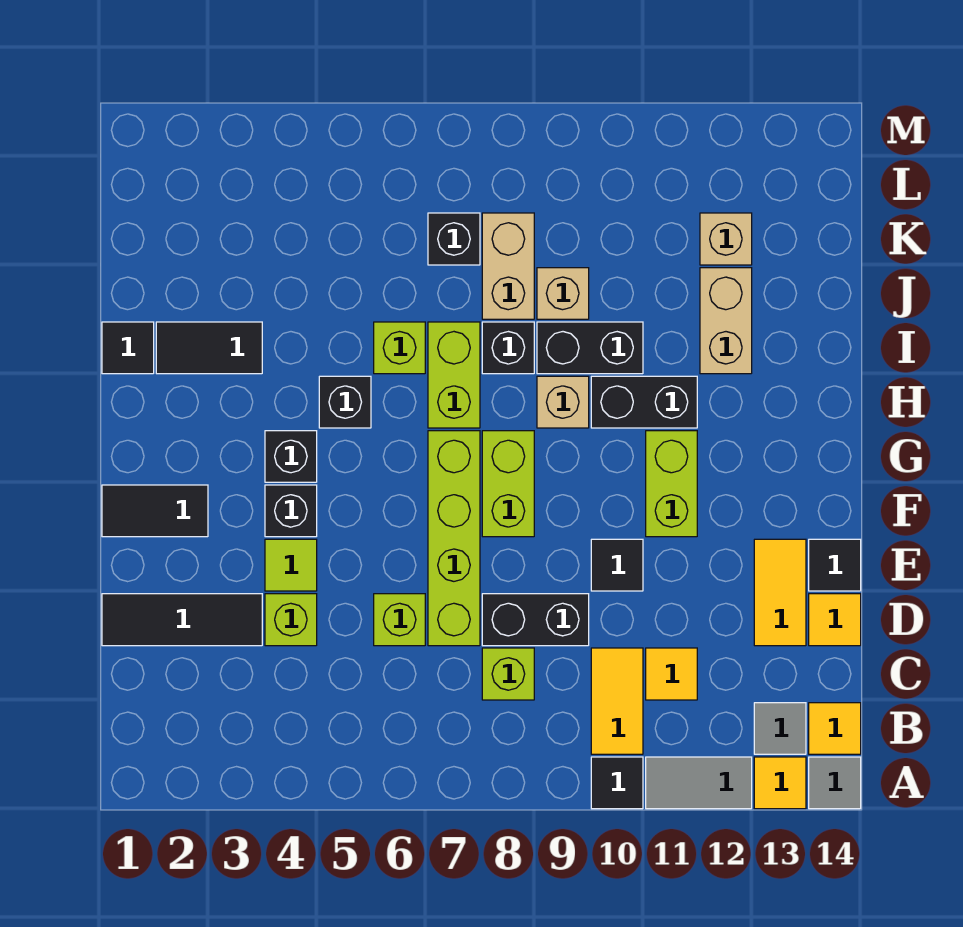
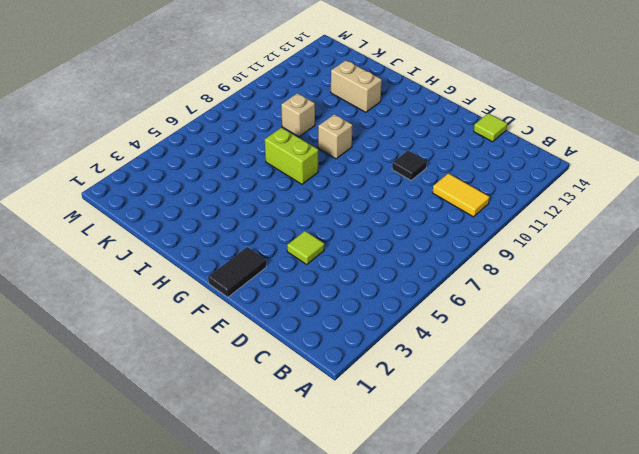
lime 1x1 tile [474,113,507,142] -> yellow 1x1 tile [809,594,861,646]
none -> black 1x1 tile [591,757,643,809]
none -> grey 1x2 tile [646,757,752,809]
none -> yellow 1x1 tile [754,757,806,809]
none -> grey 1x1 tile [809,757,861,809]

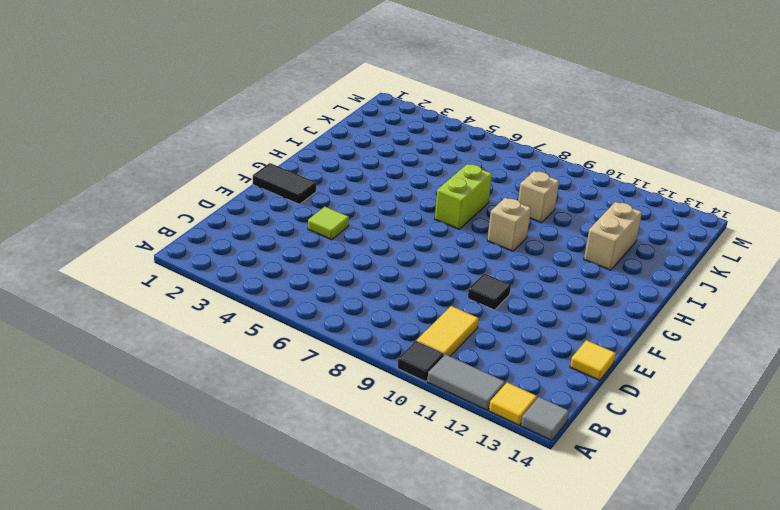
none -> grey 1x1 tile [754,703,806,754]
none -> yellow 1x1 tile [809,703,861,754]
none -> lime 1x1 brick [482,648,534,700]
none -> yellow 1x1 tile [646,648,697,700]

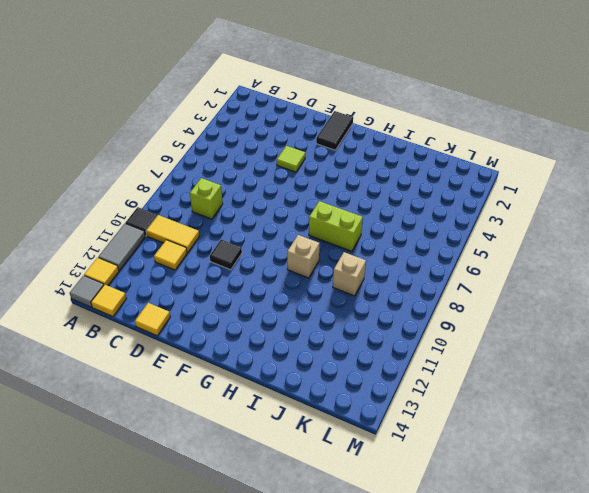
none -> grey 1x1 tile [754,703,806,754]
none -> black 1x3 tile [102,594,262,646]
none -> lime 1x1 brick [265,594,317,646]
none -> lime 1x1 brick [374,594,425,646]

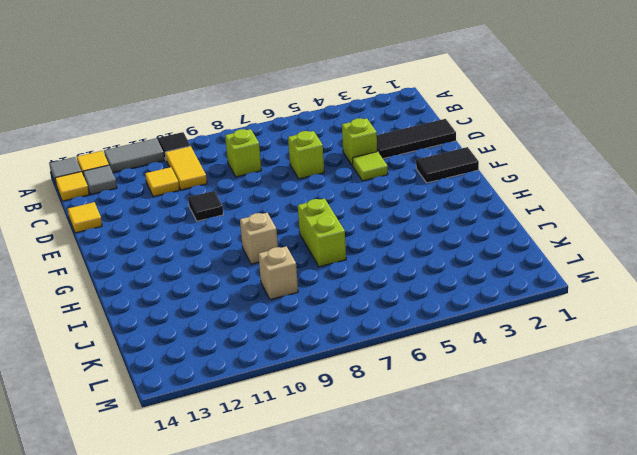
none -> lime 1x4 brick [428,431,480,646]
none -> black 1x2 brick [482,594,589,646]
none -> yellow 1x2 tile [754,539,806,646]
none -> black 1x1 tile [809,539,861,591]

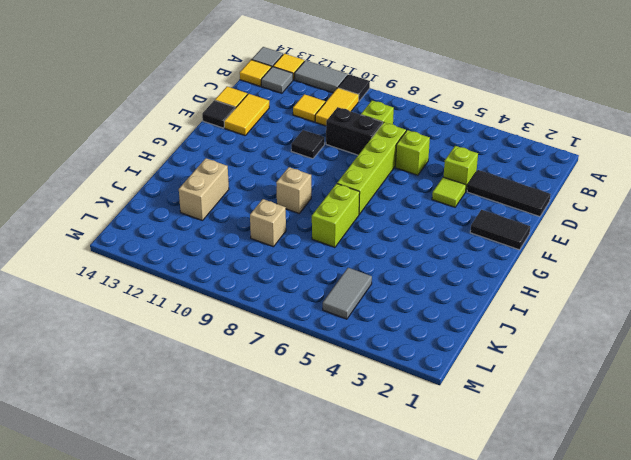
grey 1x2 tile [323,268,372,319] -> none
none -> black 1x1 brick [265,485,317,537]
none -> lime 1x2 brick [482,431,534,537]
none -> lime 1x2 brick [646,431,697,537]
none -> black 1x1 brick [265,431,317,482]

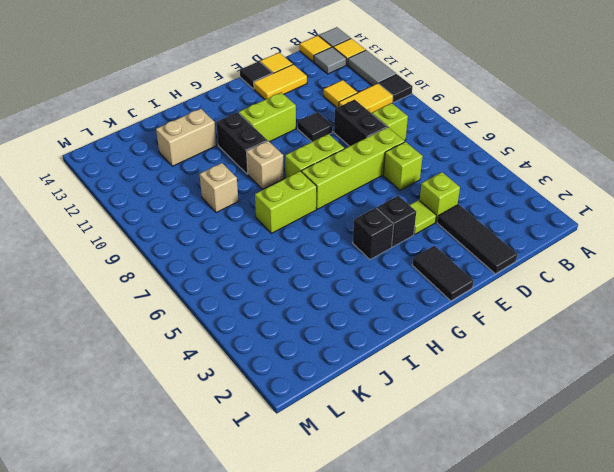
none -> black 1x1 brick [319,376,371,428]
none -> black 1x1 tile [102,322,154,374]
none -> black 1x2 tile [156,322,262,374]
none -> lime 1x1 brick [374,322,425,374]

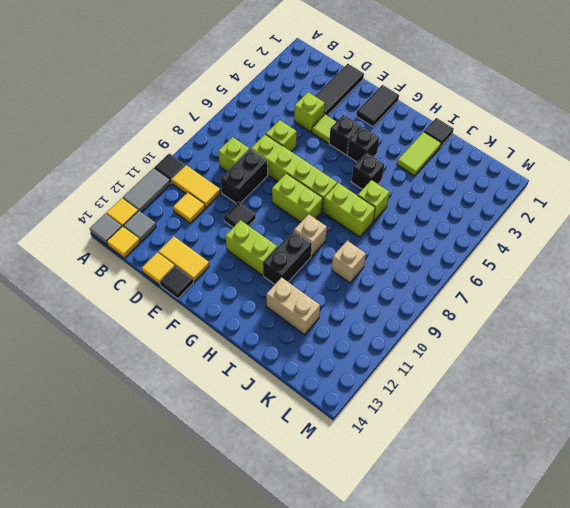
lime 1x2 tile [397,132,441,176] -> black 1x2 tile [156,322,262,374]
none -> black 1x1 brick [482,322,534,374]
none -> black 1x2 brick [537,322,643,374]
none -> tan 1x2 brick [482,213,534,319]
none -> black 1x1 brick [428,213,480,265]

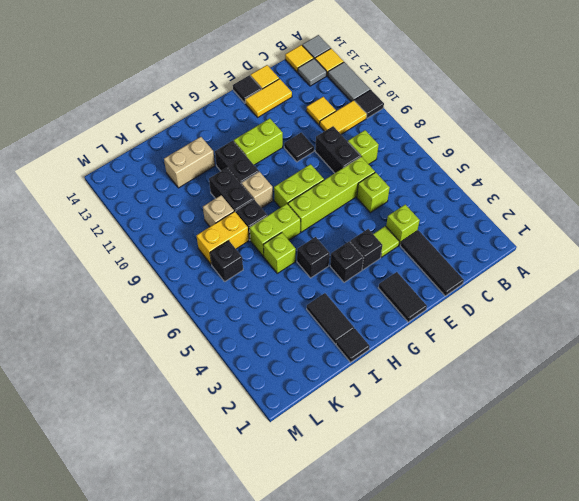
yellow 1x2 brick [196,211,249,265] -> tan 1x2 brick [482,213,534,319]
none -> tan 1x1 brick [700,213,752,265]

